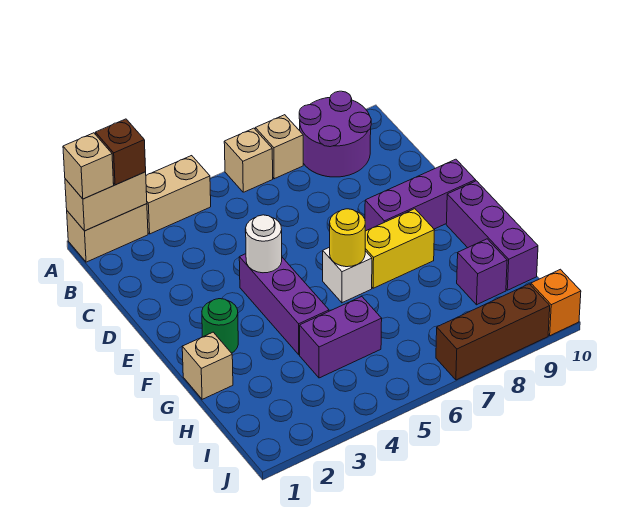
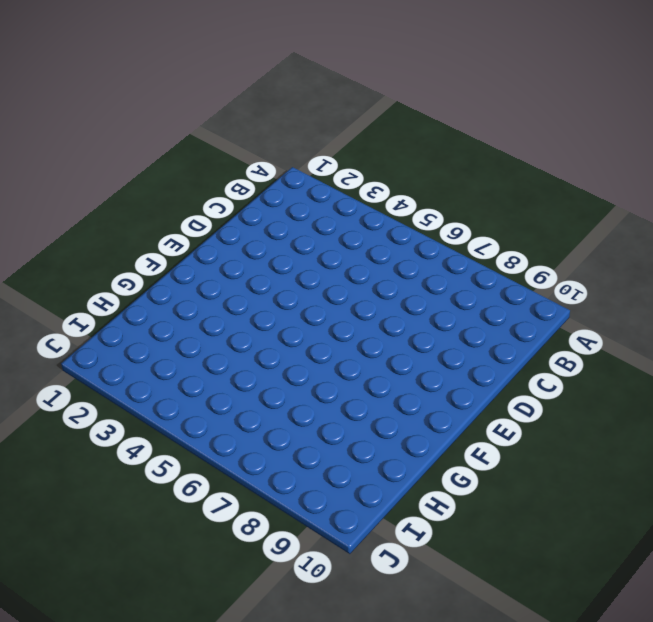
none -> tan 1x2 brick [67,204,148,262]
none -> tan 1x2 brick [146,156,211,234]
none -> tan 1x1 brick [224,128,273,192]

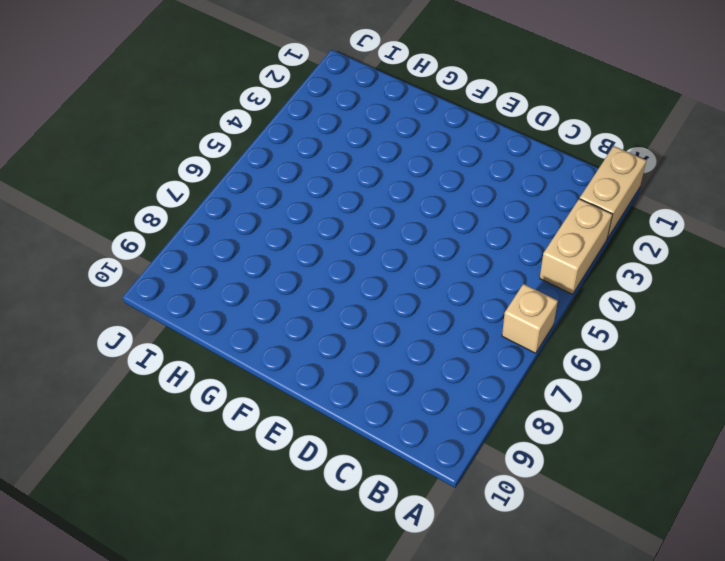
none -> tan 1x1 brick [255,115,303,179]
none -> purple 2x2 round brick [299,91,371,177]
none -> purple 1x3 brick [239,254,329,355]

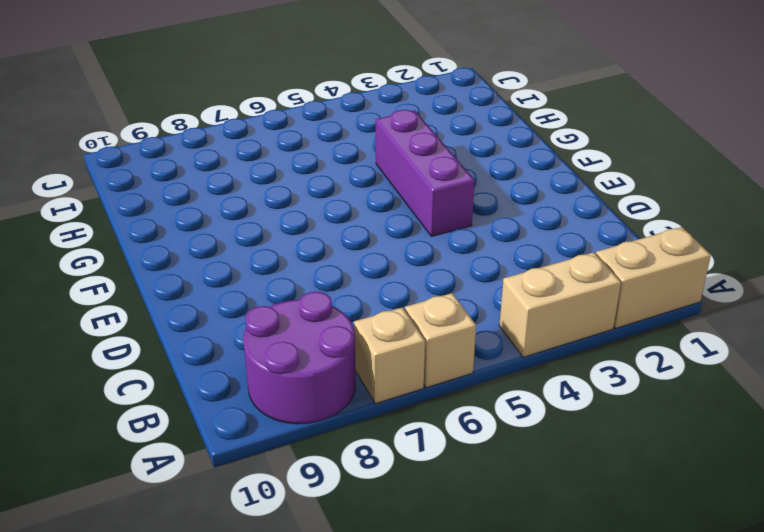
none -> purple 1x3 brick [365,159,476,231]
none -> green 1x1 round brick [202,299,238,353]
none -> white 1x1 brick [323,247,372,303]

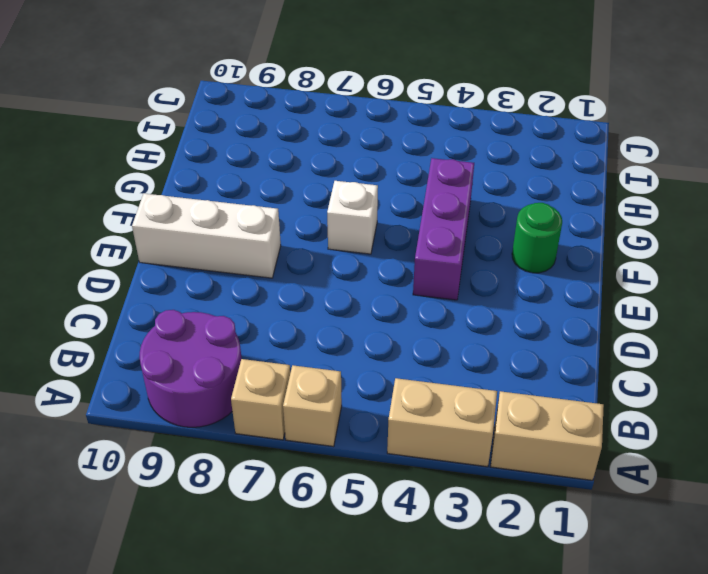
white 1x3 brick [132,193,281,278] -> purple 1x3 brick [365,159,476,231]
none -> yellow 1x2 brick [365,209,434,288]
none -> purple 1x3 brick [446,181,538,290]
none -> tan 1x1 brick [182,332,233,399]

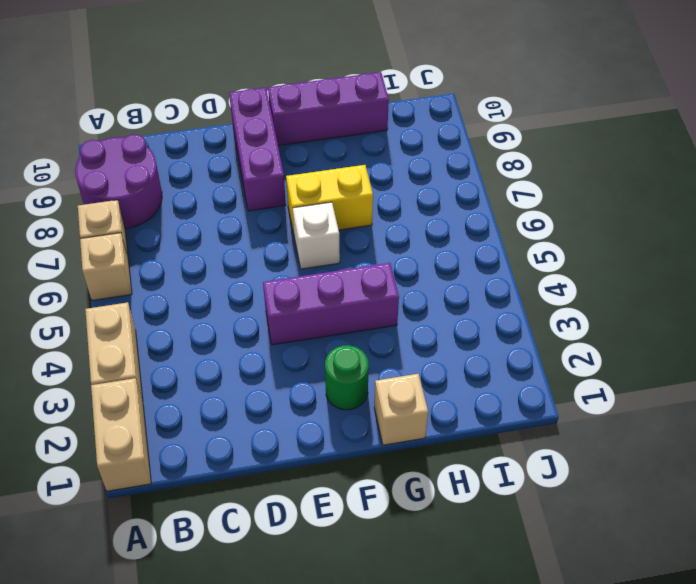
yellow 1x2 brick [286,165,373,234] -> yellow 1x2 brick turned to [365,209,434,288]
none -> purple 1x2 brick [300,297,382,378]
none -> purple 1x1 brick [457,239,507,305]
none -> brown 1x3 brick [436,284,550,380]

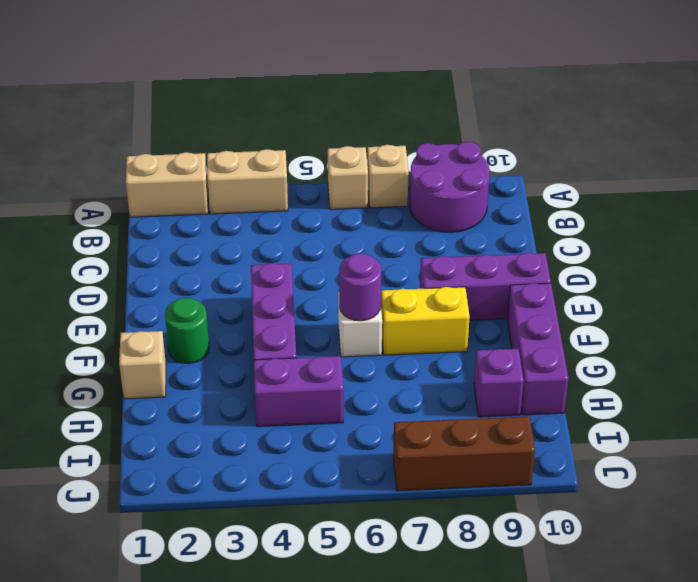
purple 1x1 round brick [339,253,381,321] -> yellow 1x1 round brick [330,209,365,267]
none -> orange 1x1 brick [531,269,581,336]
none -> tan 1x2 brick [65,172,147,231]
none -> white 1x1 round brick [245,215,282,273]

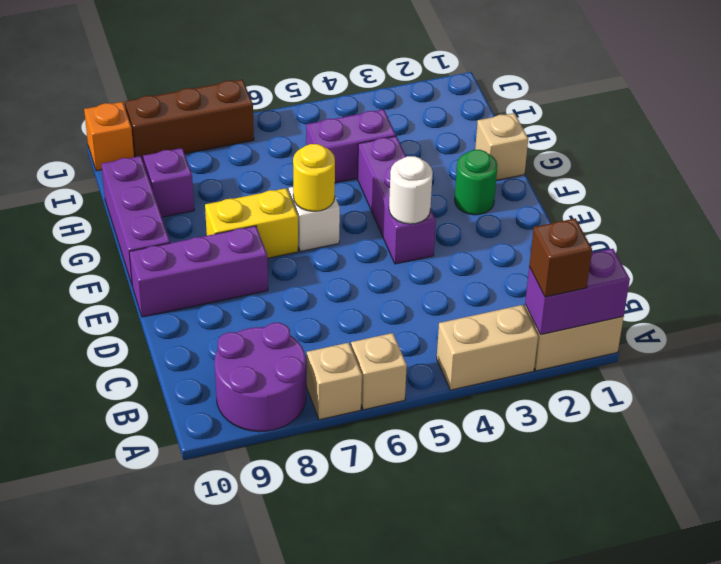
purple 1x2 brick [525,249,630,335] -> tan 1x2 brick [65,172,147,231]
none -> tan 1x1 brick [63,133,114,199]

